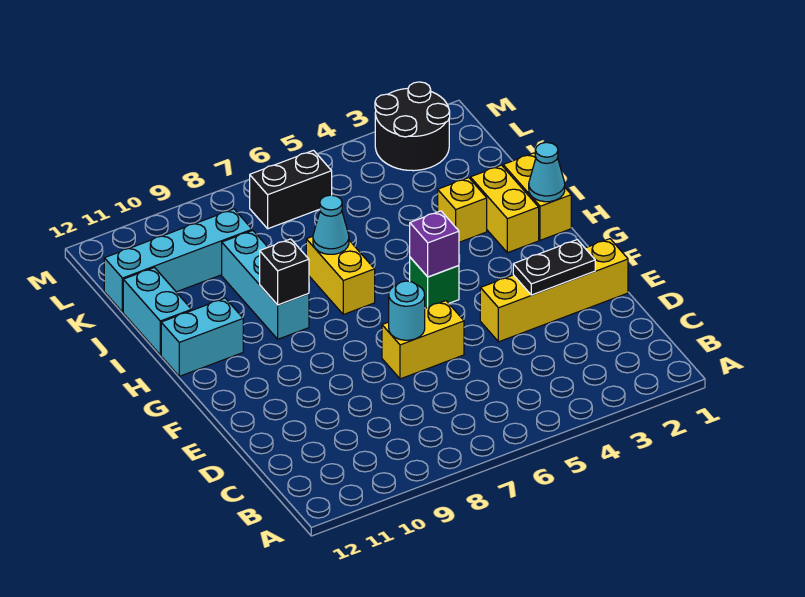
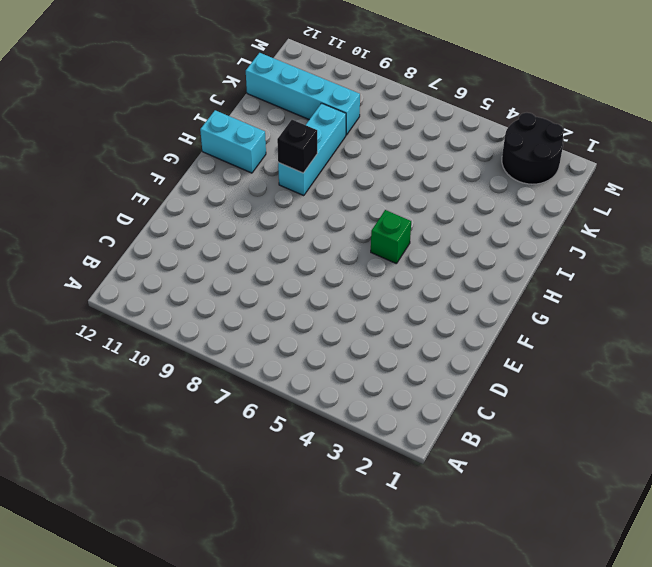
none -> yellow 1x4 brick [480,239,628,342]
none -> yellow 1x2 brick [382,301,464,379]
none -> yellow 1x2 brick [503,153,571,240]

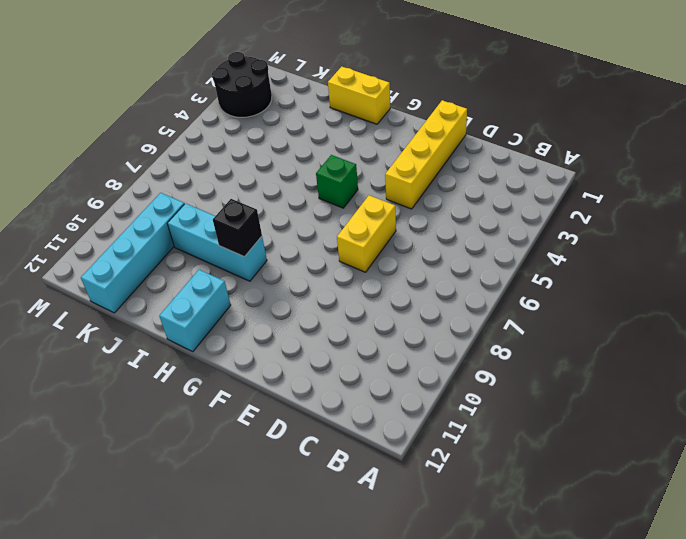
none -> yellow 1x2 brick [470,165,539,253]
none -> yellow 1x2 brick [306,236,375,315]
none -> yellow 1x1 brick [438,178,487,242]

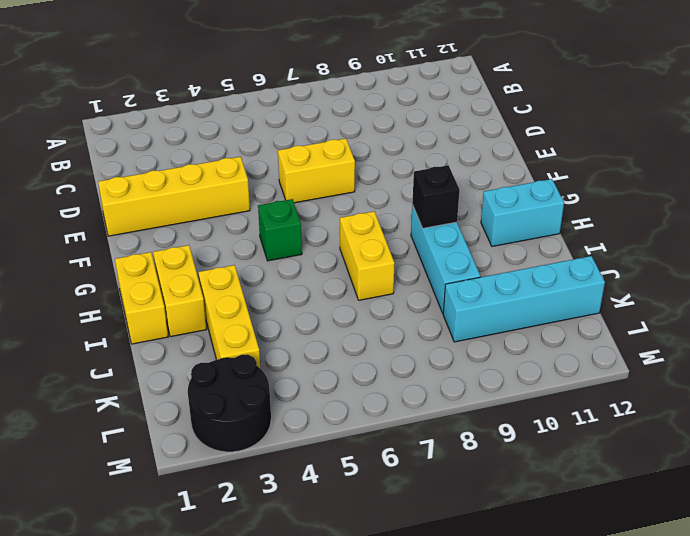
yellow 1x3 brick [198,265,260,368] -> yellow 1x1 brick [438,178,487,242]
none -> cyan 1x2 brick [123,268,192,355]
none -> black 1x2 brick [250,150,332,229]
none -> black 1x2 plate [513,240,595,295]

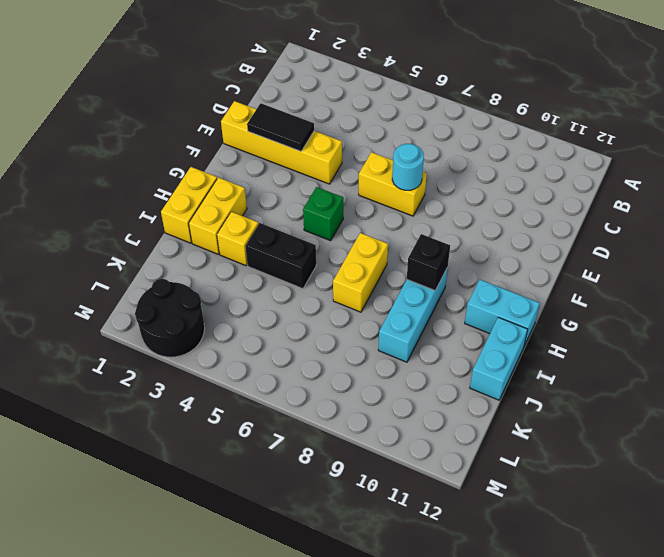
black 1x2 tile [247,103,314,151] -> black 1x2 plate [513,240,595,295]
black 1x2 brick [245,223,316,289] -> black 1x2 brick moved to [250,150,332,229]
none -> cyan 1x4 brick [104,209,252,312]
none -> purple 1x1 brick [410,211,459,277]
none -> cyan 1x1 cone [529,142,565,202]

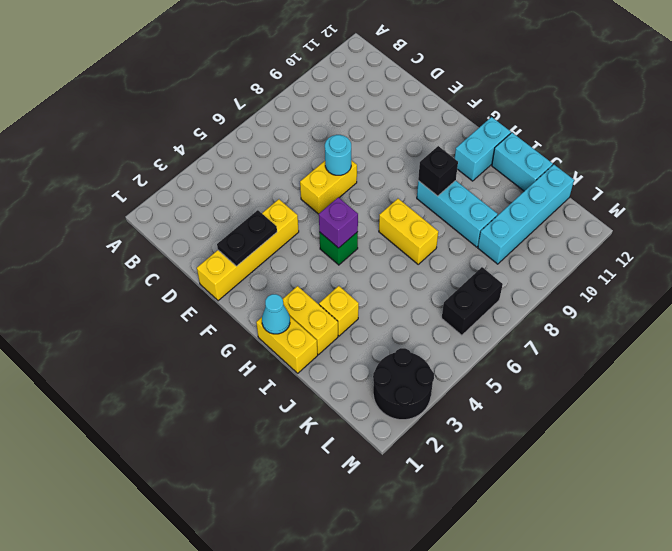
none -> cyan 1x1 cone [313,195,349,254]

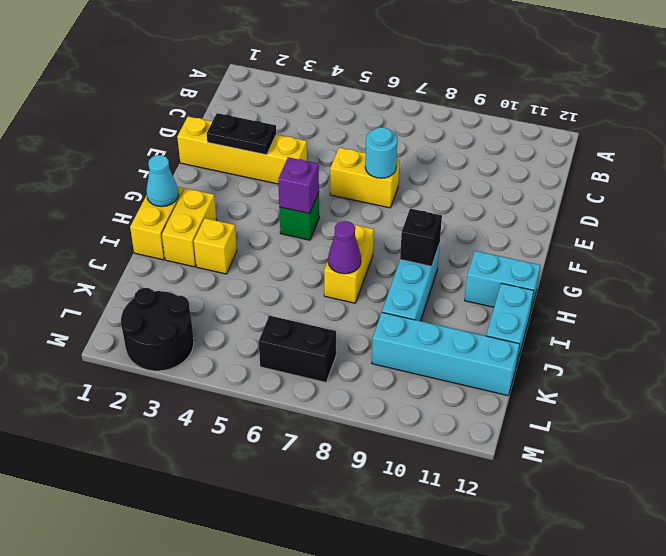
purple 1x1 cone [328,221,361,274] -> cyan 1x1 cone [313,195,349,254]

